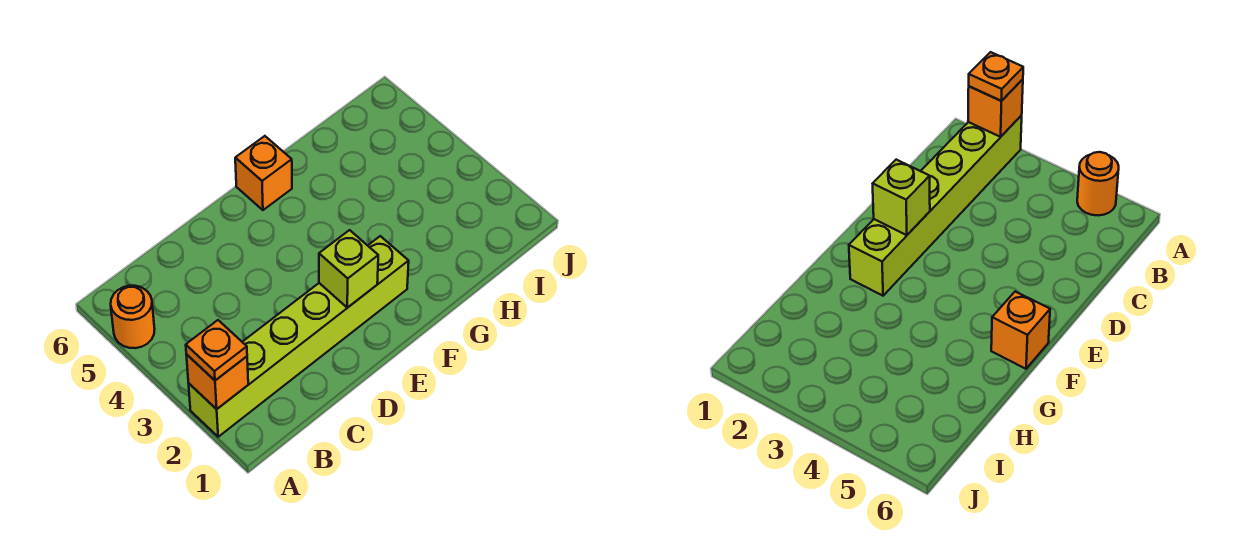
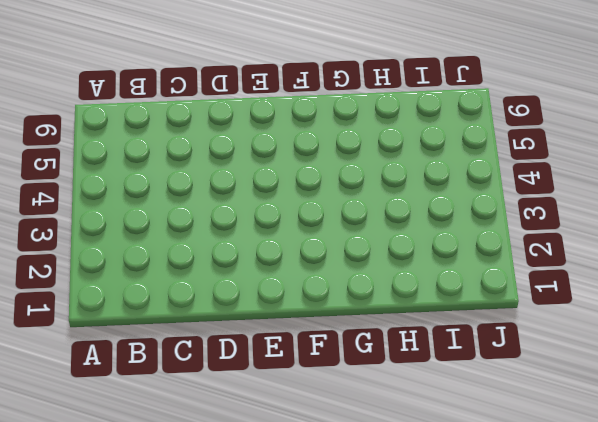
none -> lime 1x6 brick [189,236,409,437]
none -> orange 1x1 round brick [111,286,155,348]

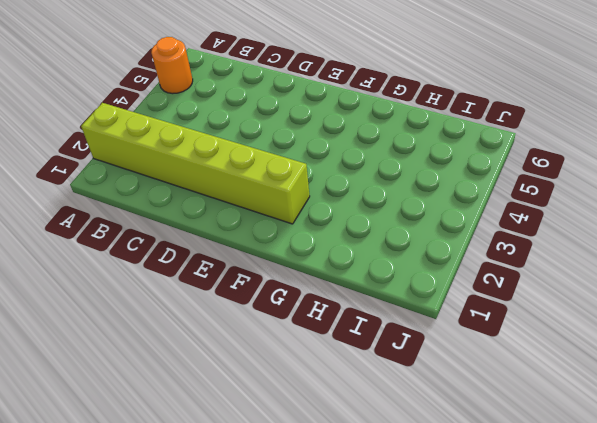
none -> orange 1x1 brick [235,136,292,210]
none -> orange 1x1 brick [186,354,248,409]

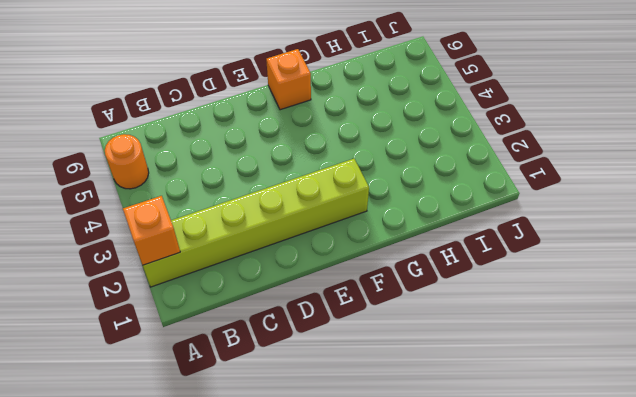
none -> lime 1x1 brick [319,230,378,308]
none -> orange 1x1 plate [186,320,247,380]

